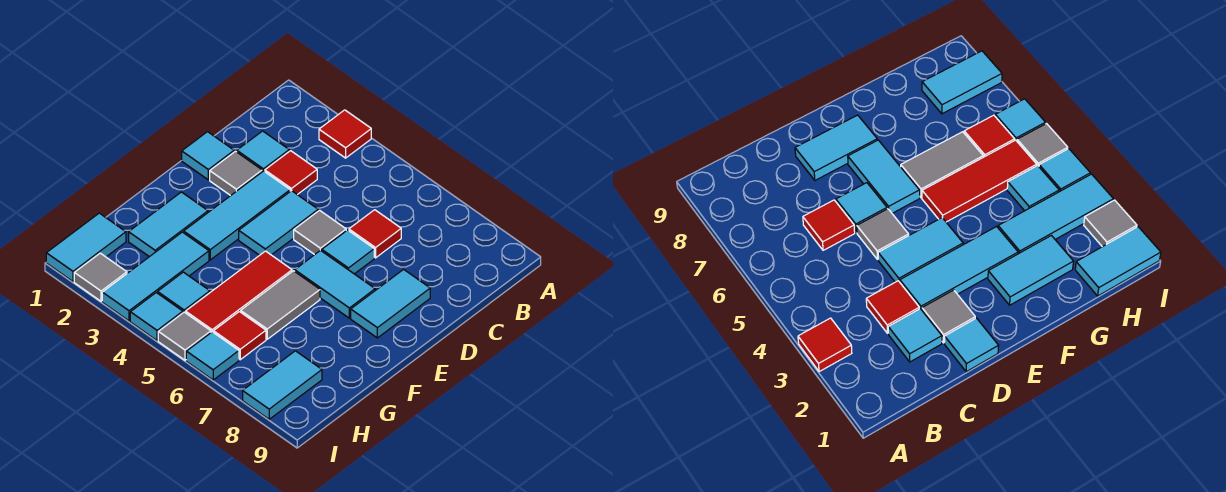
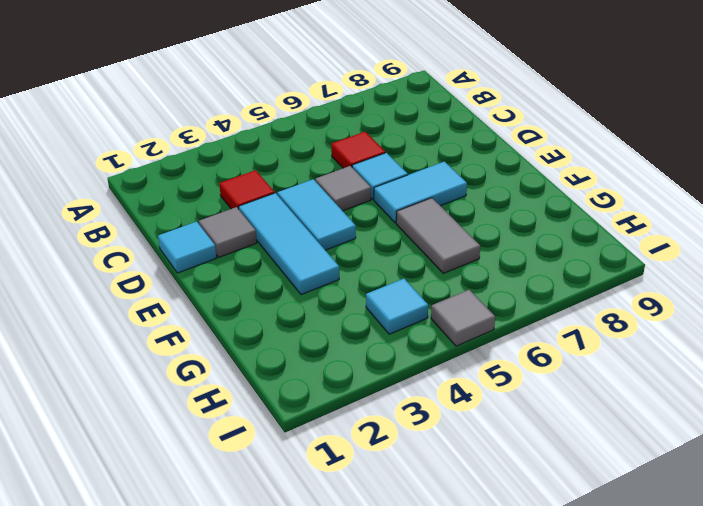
none -> red 1x1 tile [319,110,371,158]
none -> cyan 1x1 tile [237,131,289,172]
none -> cyan 1x2 tile [351,269,430,338]

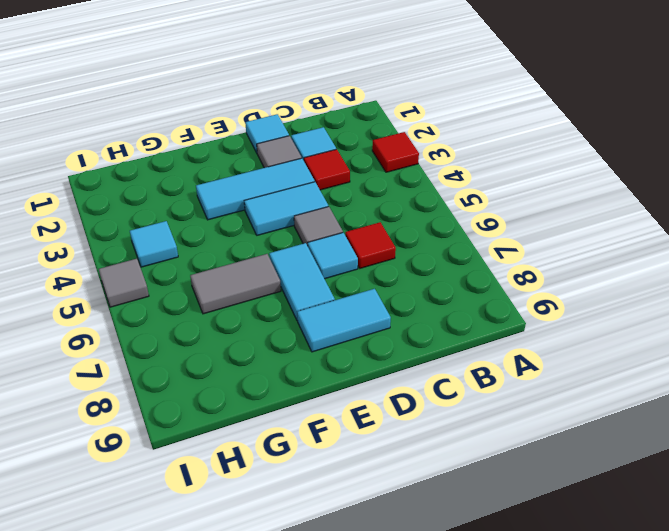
none -> cyan 1x2 tile [129,192,208,257]
none -> red 1x3 tile [186,251,292,333]
none -> cyan 1x3 tile [102,232,209,321]

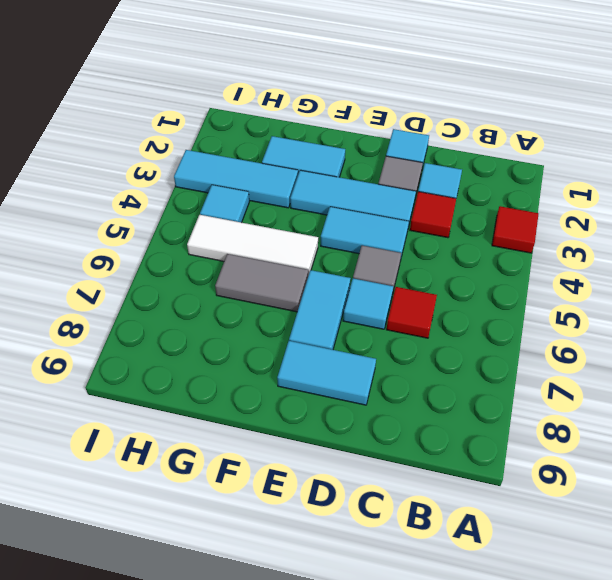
white 1x3 tile [187,215,318,275] -> red 1x3 tile [186,251,292,333]
none -> cyan 1x2 tile [46,213,126,282]
none -> red 1x1 tile [214,312,266,360]
none -> cyan 1x2 tile [243,351,322,419]

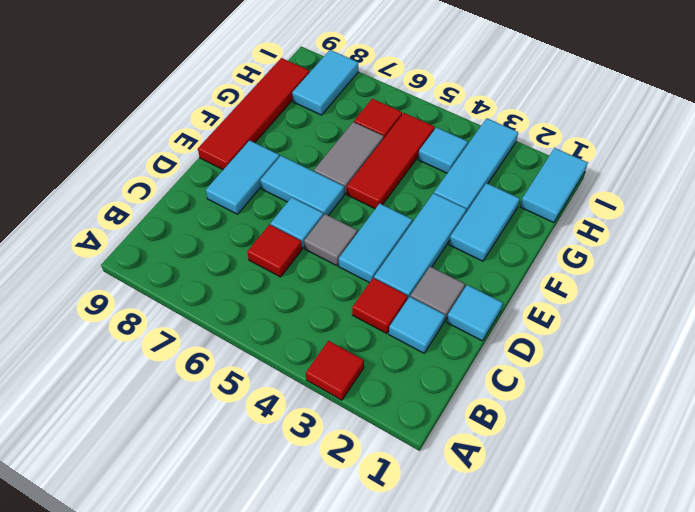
red 1x4 tile [198,58,310,170] -> none
none -> grey 1x1 tile [74,253,127,301]
none -> cyan 1x1 tile [130,293,183,341]
none -> grey 1x1 tile [158,312,211,360]

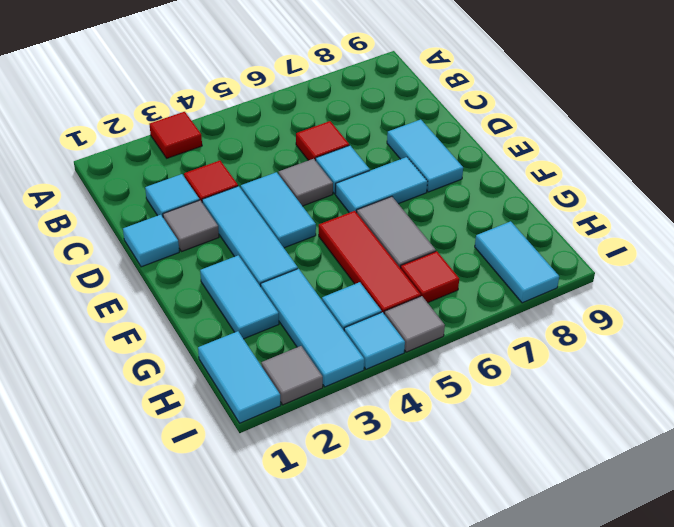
none -> cyan 1x1 tile [186,332,239,380]

